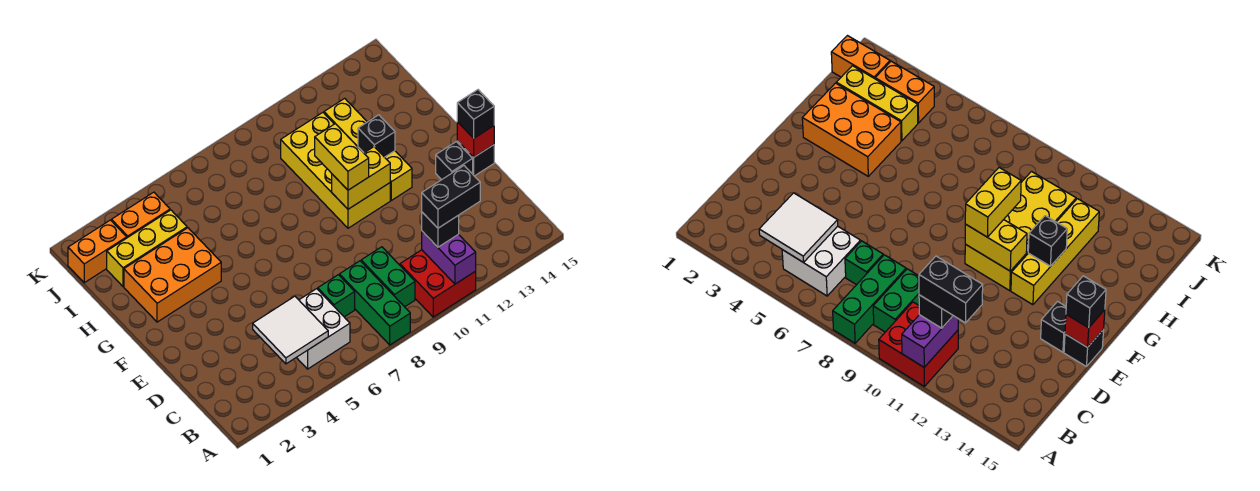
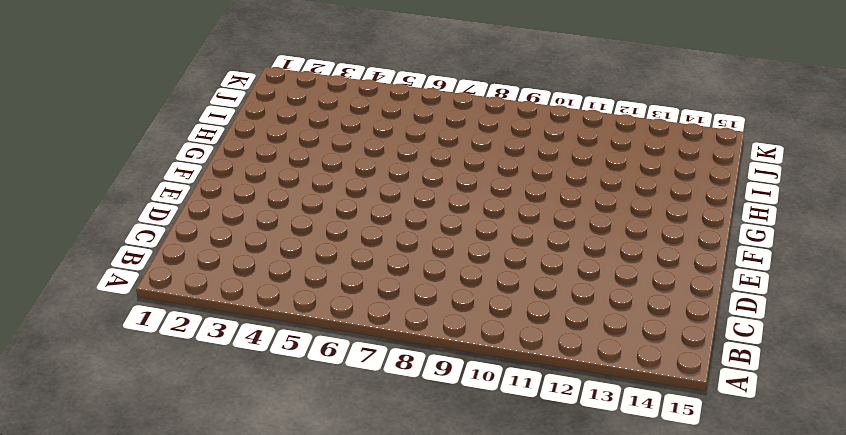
none -> green 1x3 brick [339,261,410,345]
none -> red 2x2 brick [400,250,476,317]
none -> white 2x2 brick [296,289,350,369]

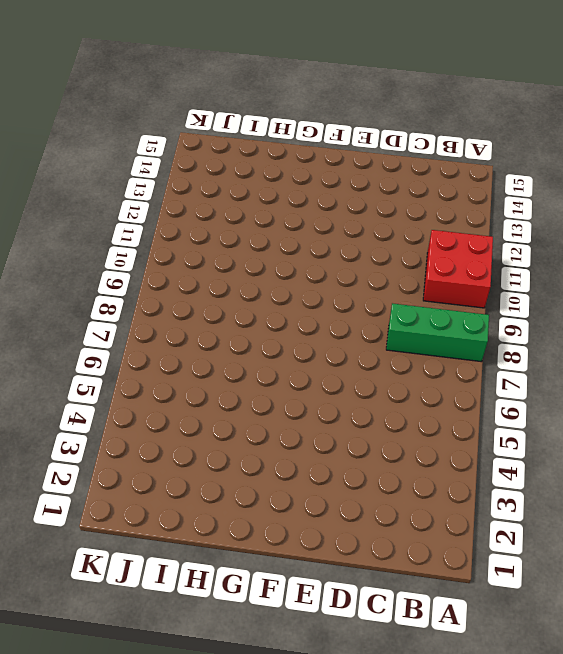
none -> white 2x2 brick [296,289,350,369]
none -> green 1x2 brick [361,247,415,307]
none -> green 1x1 brick [318,275,355,317]

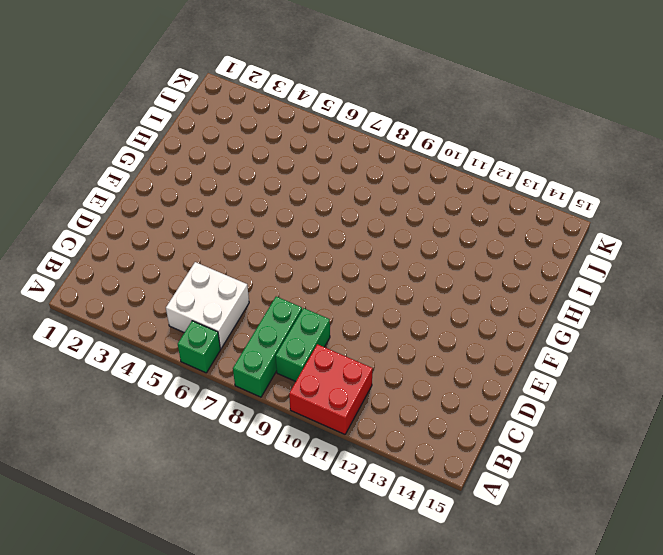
green 1x1 brick [178,321,220,373] -> green 1x1 brick moved to [318,275,355,317]
none -> black 1x1 brick [436,142,473,180]
none -> black 1x1 brick [457,141,494,176]
none -> yellow 2x4 brick [281,113,390,228]

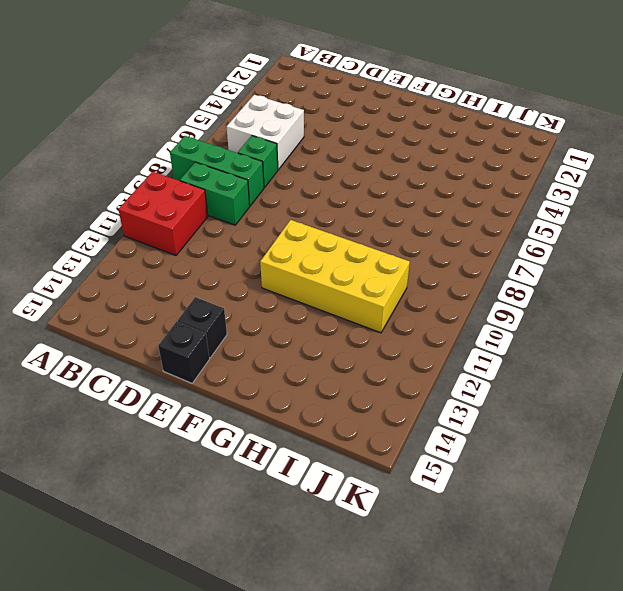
none -> yellow 1x4 brick [324,98,412,200]
none -> orange 2x3 brick [124,228,221,322]
none -> yellow 1x3 brick [107,210,187,286]

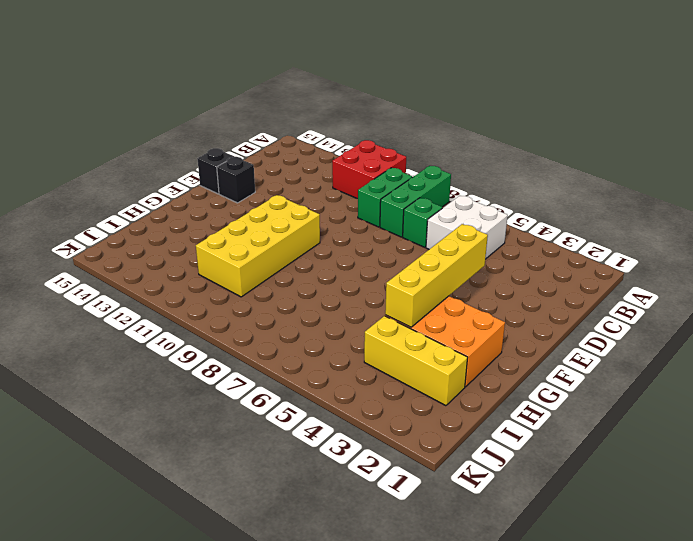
yellow 1x4 brick [385,224,488,327] -> yellow 1x4 brick moved to [324,98,412,200]
none -> orange 1x2 brick [68,220,127,283]
none -> orange 1x2 brick [111,192,170,238]
none -> purple 1x2 brick [422,231,476,284]

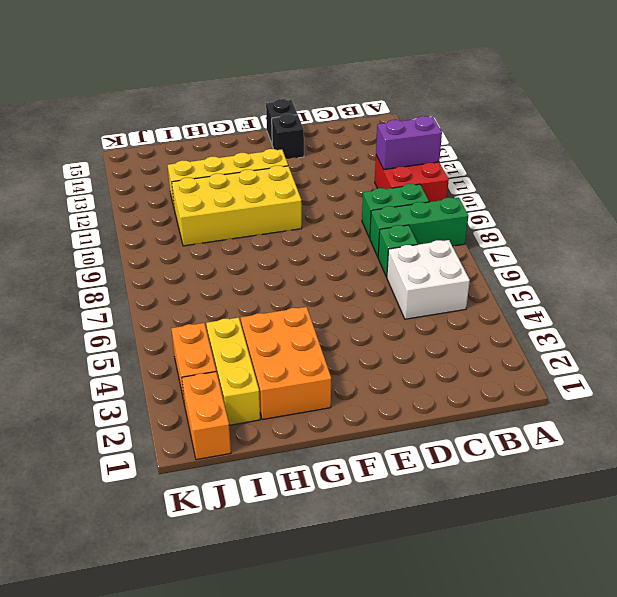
none -> white 2x2 tile [253,296,328,364]
none -> red 1x1 brick [457,122,494,157]
none -> yellow 1x2 brick [332,147,390,209]

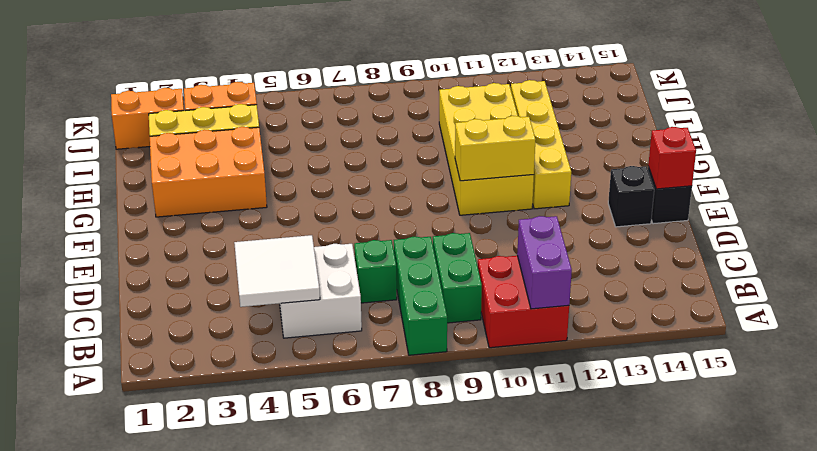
none -> black 1x1 brick [358,115,395,157]
none -> black 1x1 brick [422,212,459,247]
none -> black 1x1 brick [457,90,494,138]

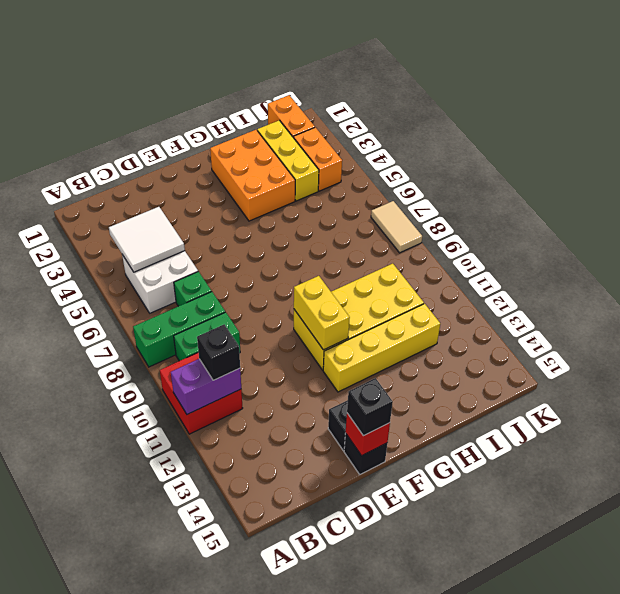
tan 1x2 tile [371,201,422,253] -> none
none -> black 1x1 brick [358,115,395,157]
none -> yellow 1x2 brick [315,124,369,190]
none -> black 1x2 brick [422,166,480,228]

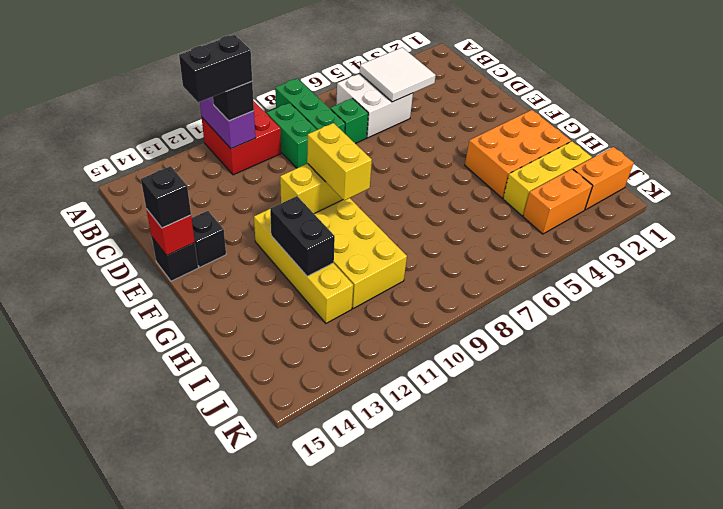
black 1x2 brick [270,196,335,276] -> black 1x1 brick [358,115,395,157]

